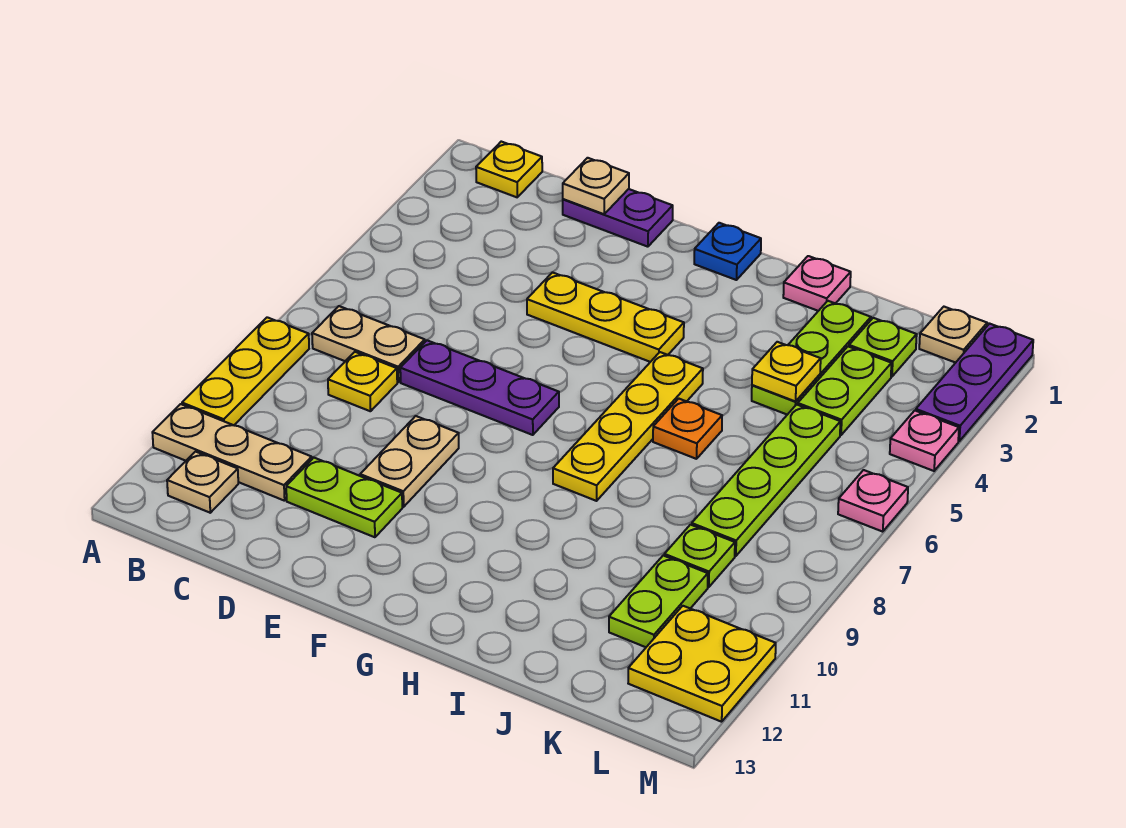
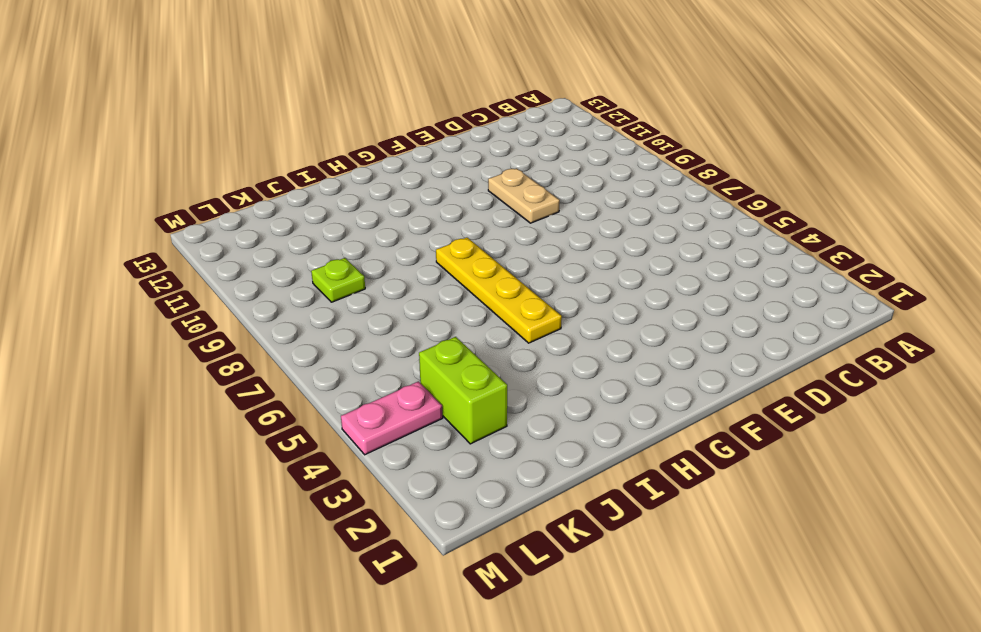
lime 1x2 brick [419,337,507,444] -> lime 1x2 plate [798,347,891,435]
pink 1x2 plate [341,381,443,455] -> pink 1x1 plate [890,411,959,471]
none -> yellow 1x3 plate [182,317,309,425]
none -> tan 1x3 plate [152,404,312,501]
none -> yellow 1x1 plate [476,142,542,197]

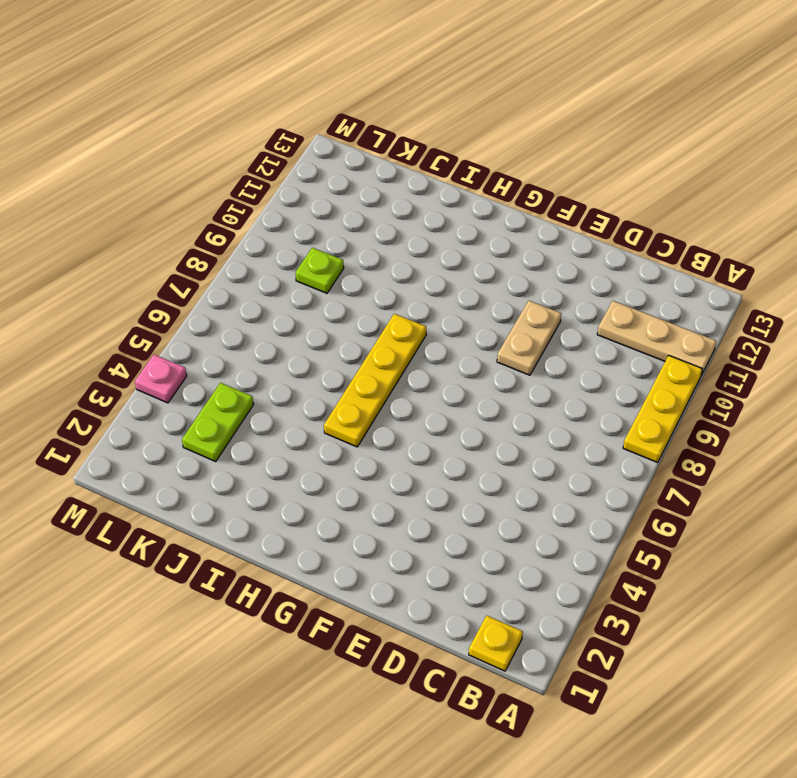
none -> tan 1x2 plate [312,306,425,382]
none -> tan 1x1 plate [167,452,238,513]
none -> yellow 1x1 plate [328,352,397,411]

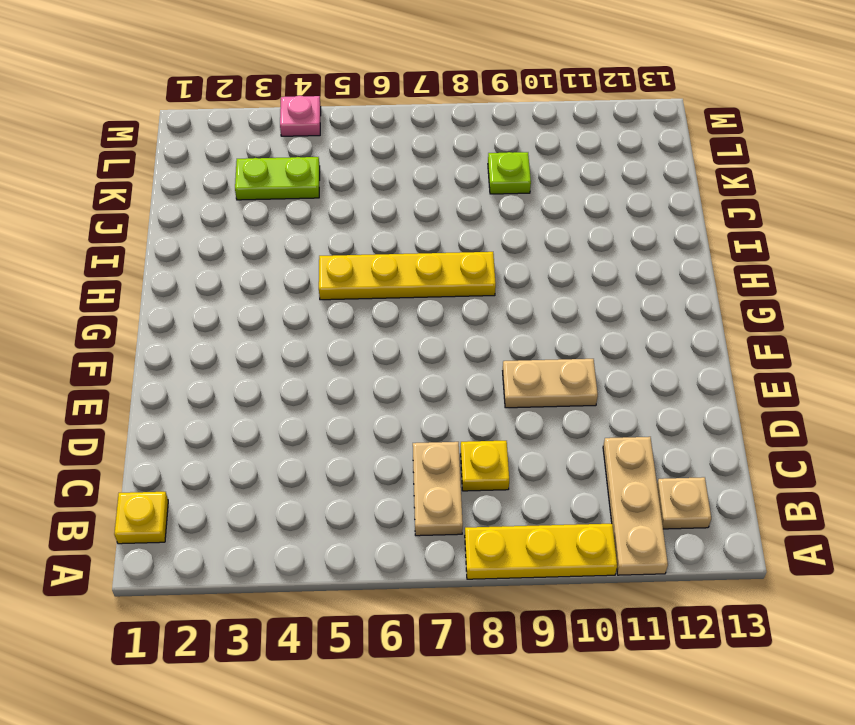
none -> purple 1x2 plate [563,189,673,247]
none -> purple 1x3 plate [400,340,559,435]
none -> lime 1x2 plate [286,458,402,537]

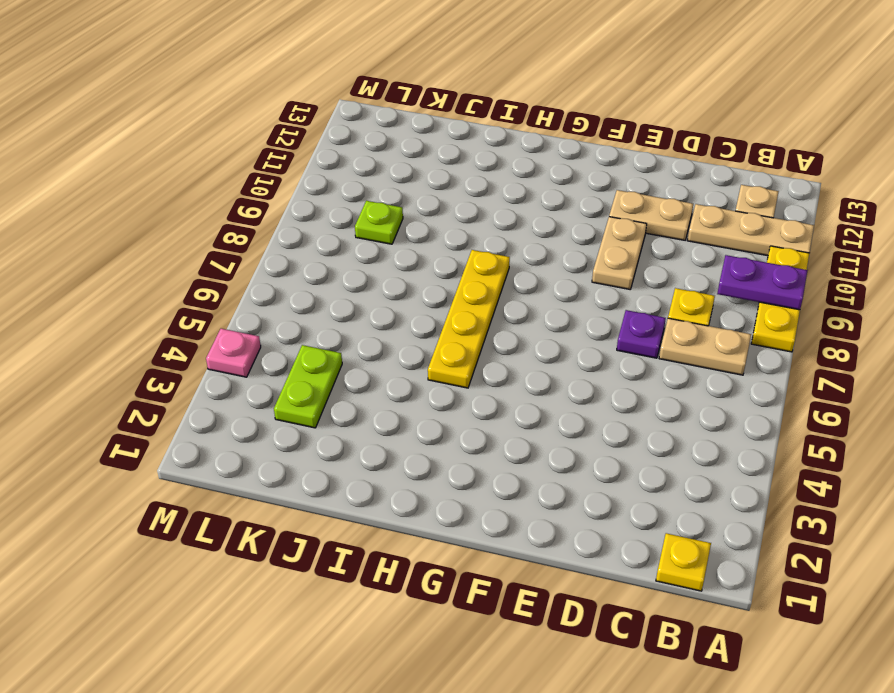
purple 1x2 plate [717,255,808,310] -> purple 1x2 plate moved to [563,189,673,247]
purple 1x1 plate [617,310,666,358] -> purple 1x3 plate [400,340,559,435]
tan 1x2 plate [609,190,693,240] -> lime 1x2 plate [286,458,402,537]
none -> yellow 1x3 plate [527,272,684,362]
none -> blue 1x1 plate [694,223,761,280]
none -> pink 1x1 plate [783,256,851,311]

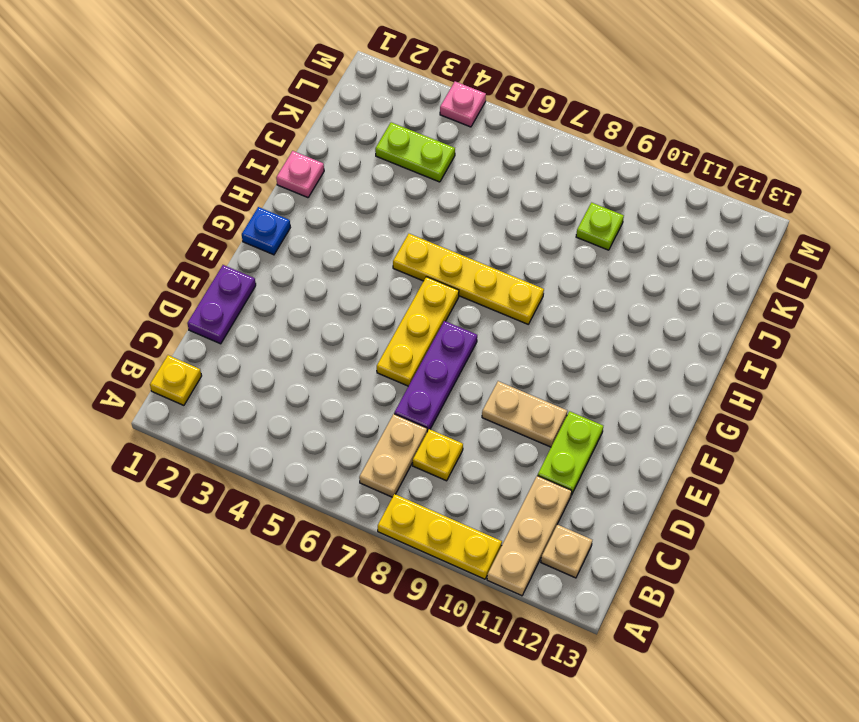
yellow 1x3 plate [377,277,459,386] -> yellow 1x3 plate moved to [527,272,684,362]
none -> orange 1x1 plate [653,399,722,459]
none -> lime 1x3 plate [752,301,871,415]
none -> lime 1x1 plate [849,318,917,377]

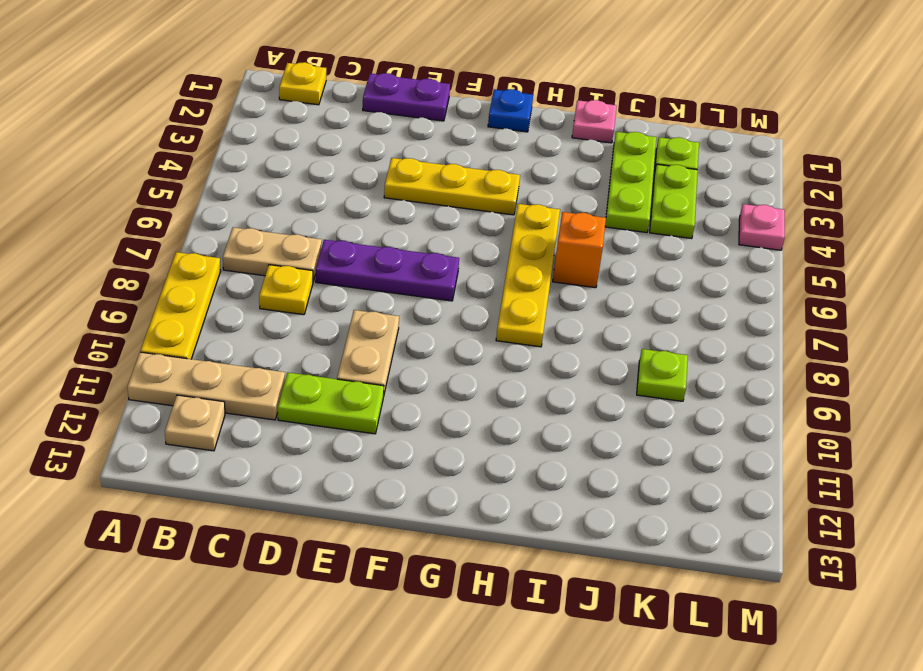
orange 1x1 brick [553,212,606,288] -> orange 1x1 plate [653,399,722,459]
none -> lime 1x4 plate [692,404,840,556]
none -> lime 1x2 plate [609,556,708,647]
none -> tan 1x1 plate [919,307,987,363]

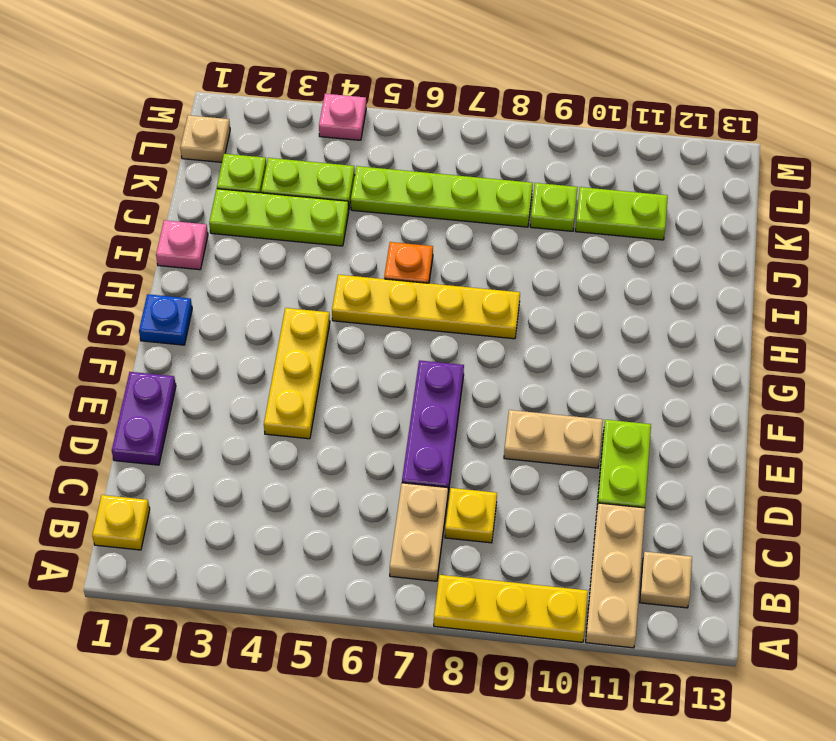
none -> yellow 2x2 plate [628,606,776,722]
none -> purple 1x3 plate [916,324,1033,441]
none -> pink 1x1 plate [838,470,908,532]

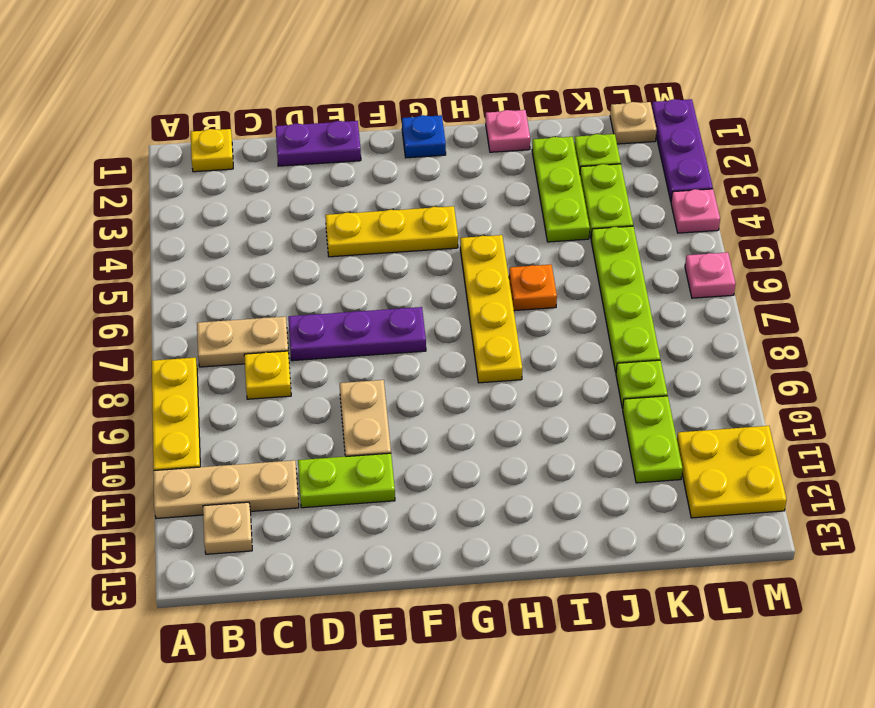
none -> tan 1x1 plate [563,158,629,214]
none -> yellow 1x1 plate [752,342,821,401]

